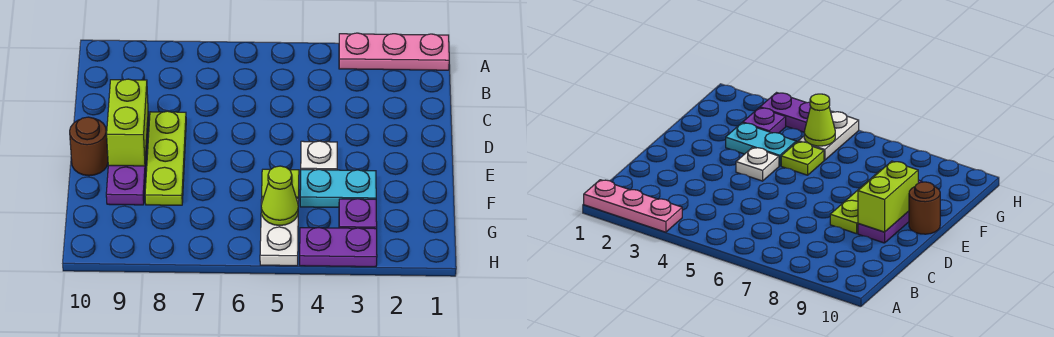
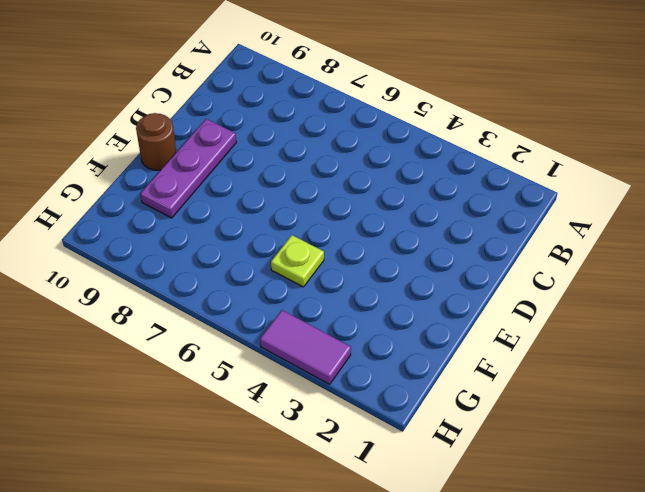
purple 1x2 tile [260,310,351,384] -> purple 1x2 plate [300,228,377,267]
none -> pink 1x3 plate [339,33,449,70]
none -> lime 1x3 plate [145,111,186,205]
none -> white 1x1 plate [301,141,337,170]

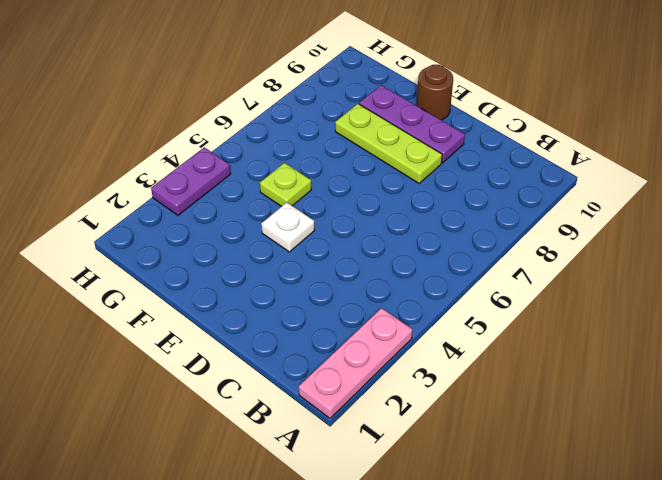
none -> cyan 1x2 plate [300,169,376,207]
none -> purple 1x1 plate [339,199,377,229]
none -> white 1x2 plate [260,198,299,266]

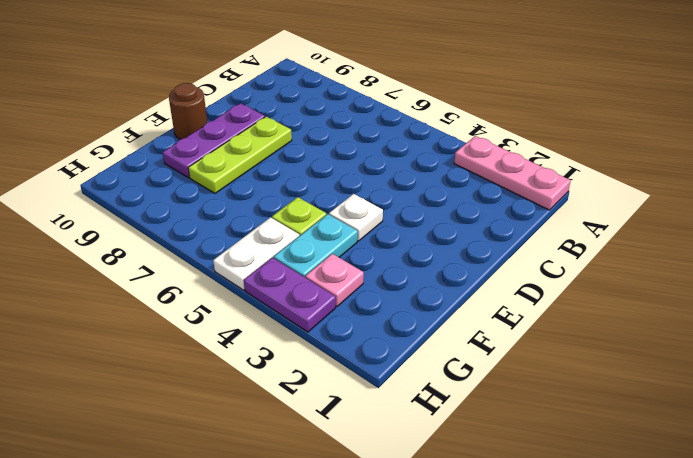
cyan 1x2 plate [274,214,358,277] -> cyan 1x2 plate turned to [300,169,376,207]
pink 1x1 plate [305,254,364,306] -> purple 1x1 plate [339,199,377,229]
none -> lime 1x2 brick [107,79,148,166]
none -> lime 1x1 cone [261,166,298,226]

